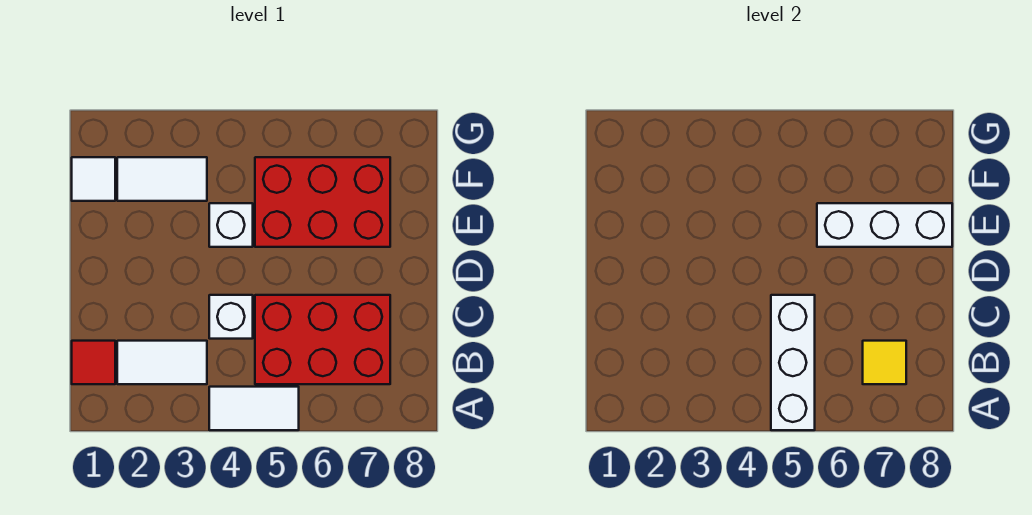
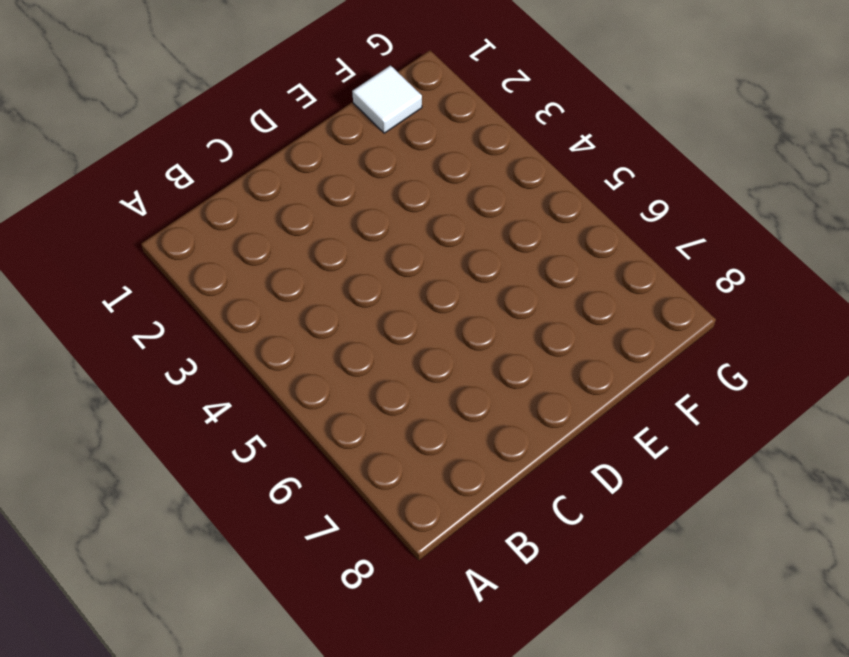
none -> white 1x2 tile [209,387,299,430]
none -> red 1x1 tile [72,341,115,384]
none -> white 1x2 tile [117,341,207,384]

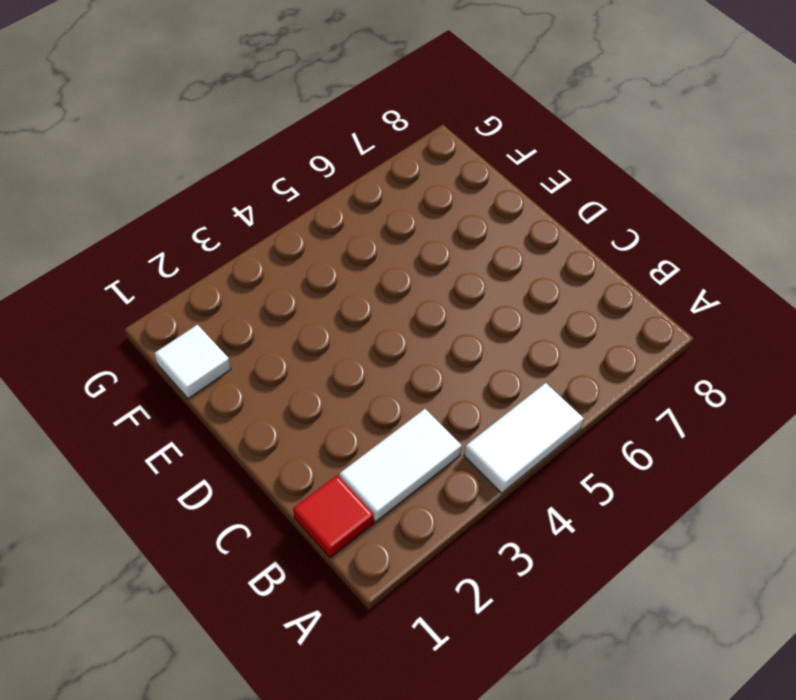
none -> red 2x3 brick [255,295,390,384]
none -> white 1x1 brick [209,295,253,339]
none -> white 1x1 brick [209,203,253,247]

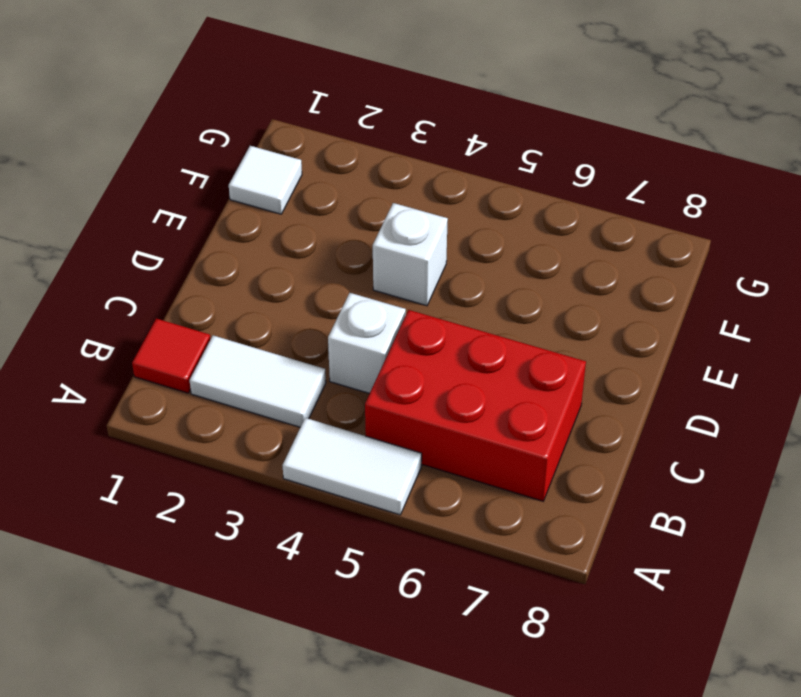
none -> red 2x3 brick [255,157,390,247]
none -> white 1x2 tile [117,157,207,201]
none -> white 1x3 brick [771,295,815,430]

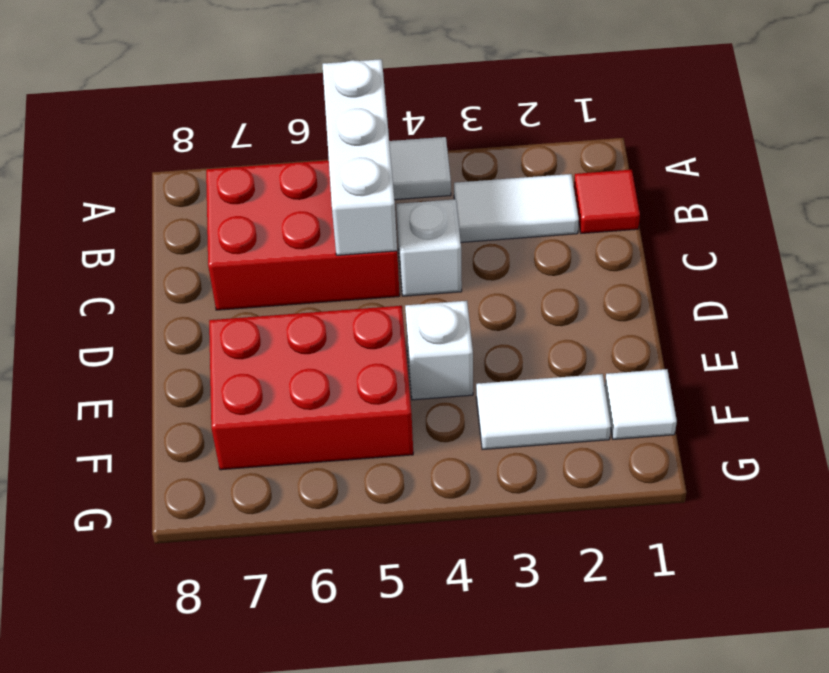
none -> yellow 1x1 tile [863,341,906,384]
none -> white 1x3 brick [817,203,952,247]

